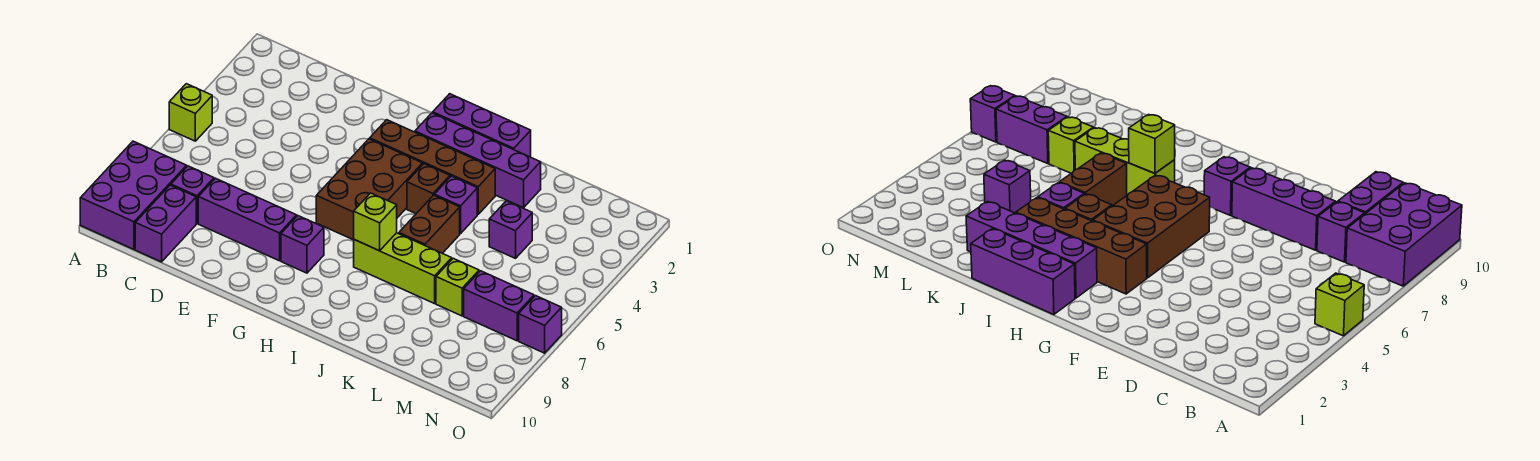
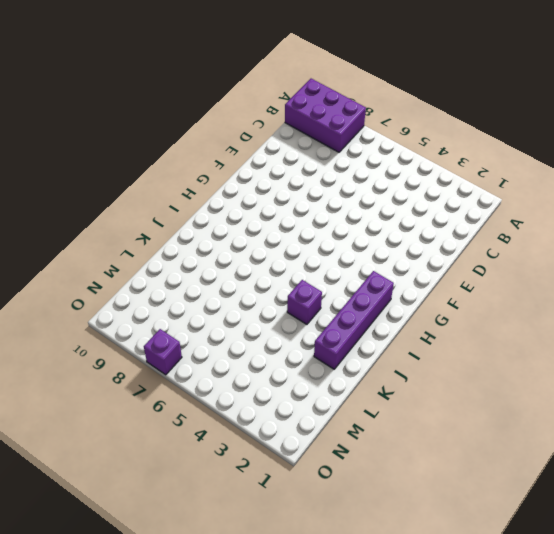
none -> lime 1x1 brick [169,84,212,141]
none -> purple 1x1 brick [171,166,214,223]
none -> purple 1x2 brick [135,185,196,262]

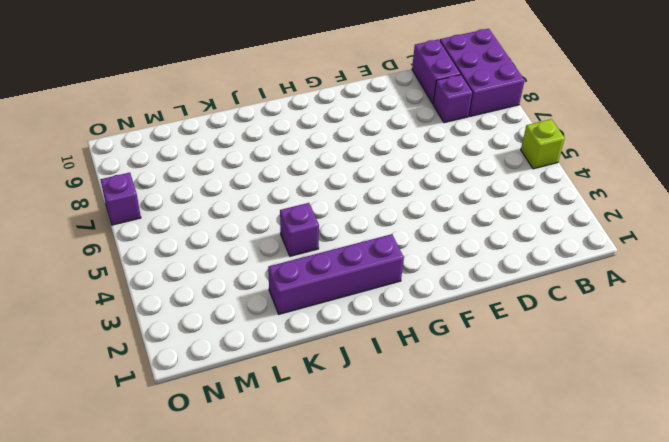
none -> purple 1x3 brick [198,178,296,261]
none -> brown 1x4 brick [370,120,495,214]
none -> brown 2x3 brick [316,139,423,240]

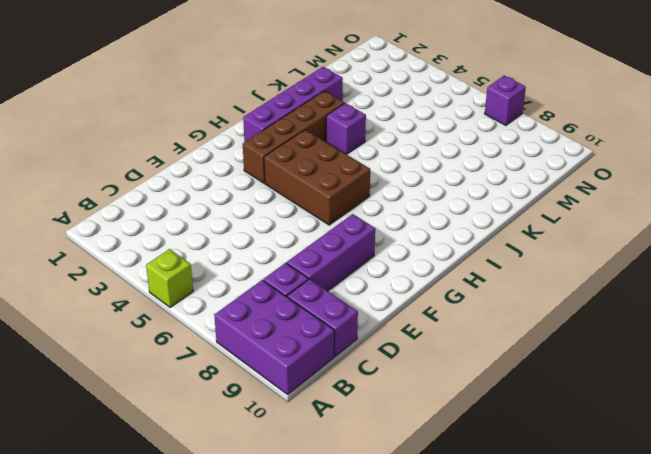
none -> purple 1x1 brick [281,216,324,273]
none -> purple 1x3 brick [433,94,531,157]
none -> brown 1x1 brick [407,164,450,214]

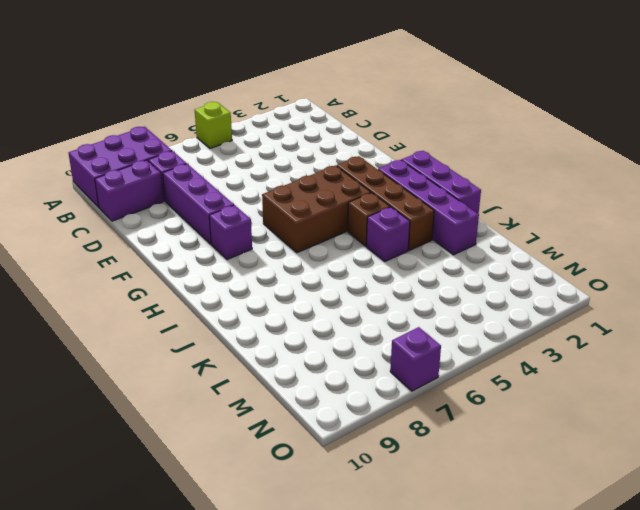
none -> lime 1x3 brick [354,233,452,304]
none -> brown 1x2 brick [399,195,460,253]
none -> purple 1x1 brick [489,201,532,258]

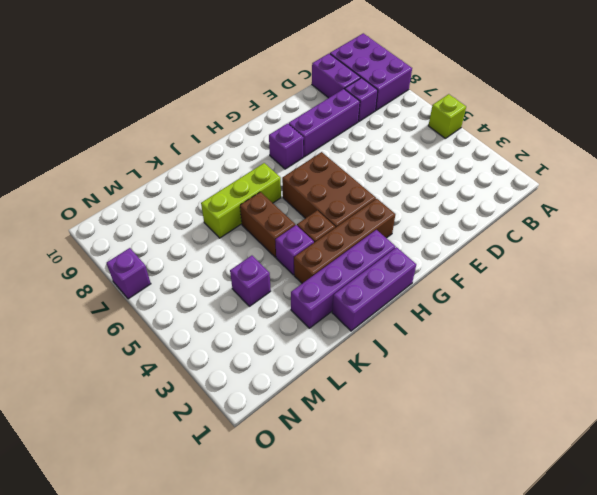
none -> lime 1x1 brick [436,259,479,316]
none -> purple 1x2 brick [464,271,534,341]
none -> lime 1x1 brick [354,193,397,251]

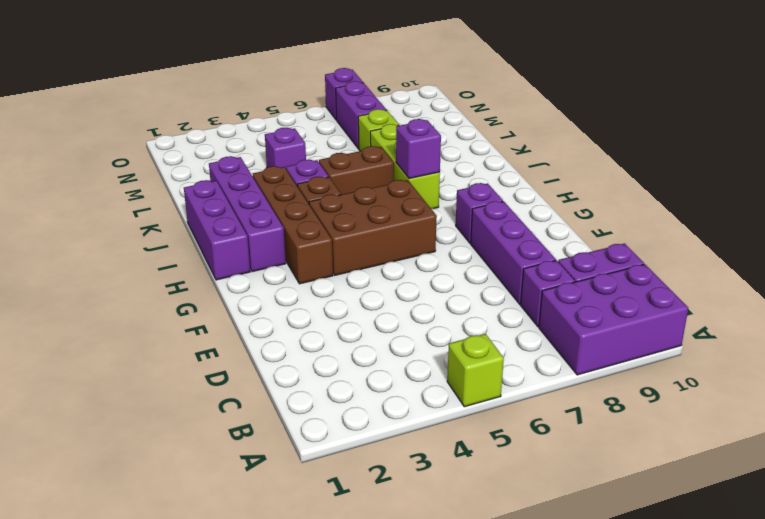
purple 1x1 brick [396,119,441,179] -> lime 1x1 brick [354,193,397,251]

